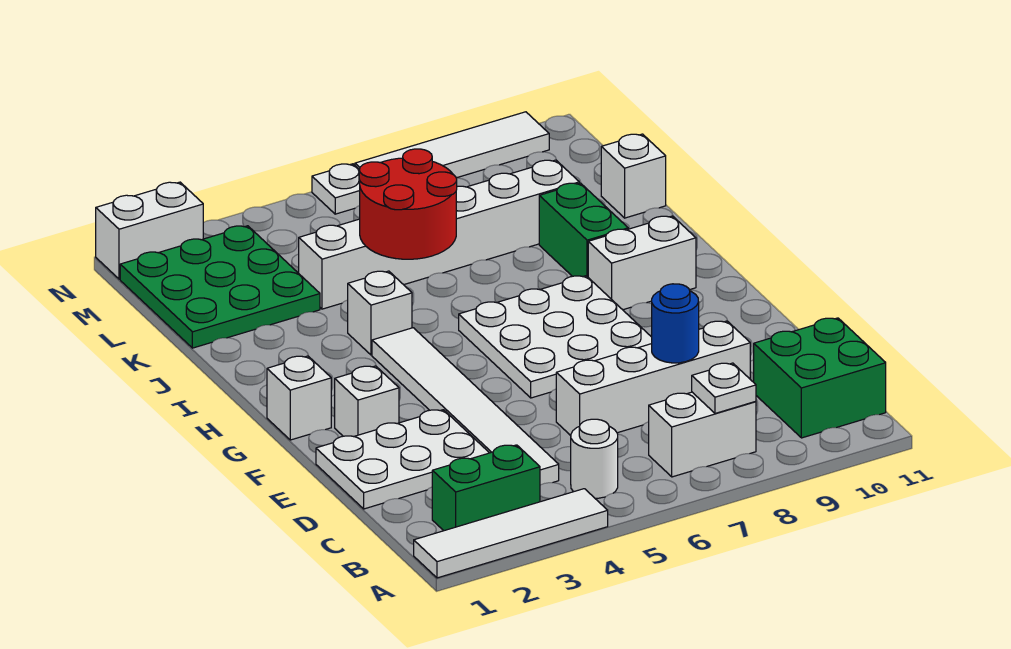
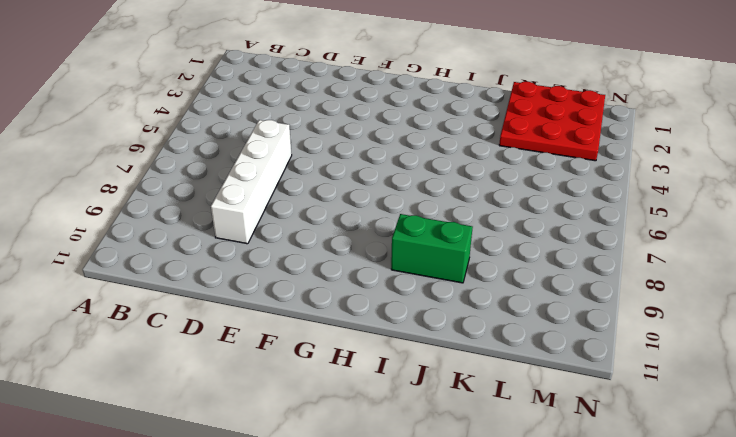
red 3x3 plate [499,82,605,161] -> green 3x3 plate [120,226,320,348]
none -> white 1x4 tile [414,489,608,578]
none -> green 1x2 brick [432,445,540,531]
none -> white 1x1 round brick [571,419,618,498]

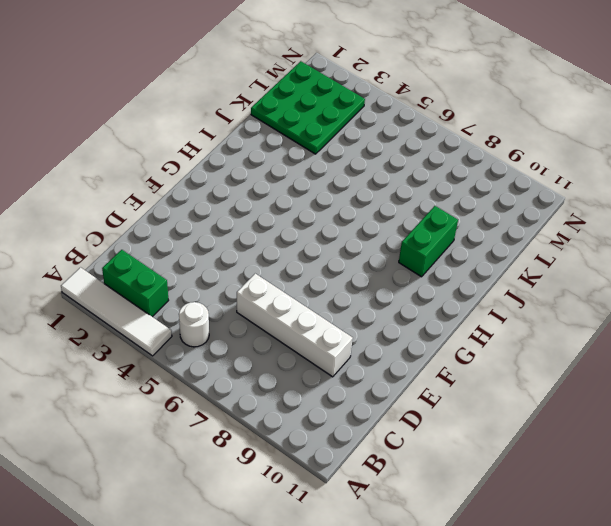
none -> white 1x2 brick [649,392,756,477]
none -> green 2x2 brick [754,318,886,438]
none -> white 1x6 tile [372,328,559,485]

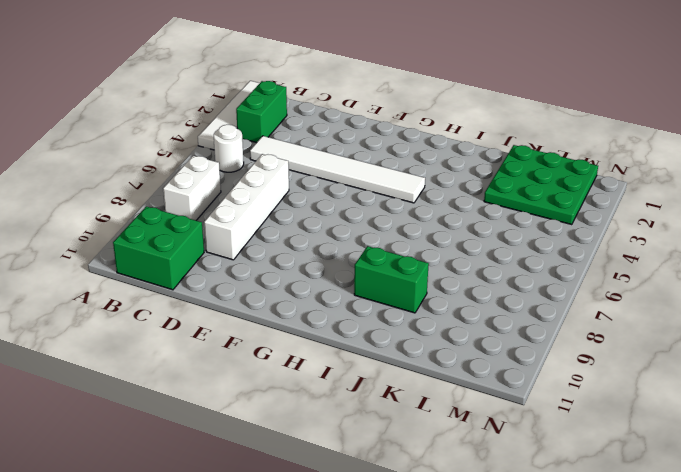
none -> white 2x3 plate [316,410,489,509]
none -> white 1x1 brick [335,366,399,437]
none -> white 3x3 plate [459,276,652,398]

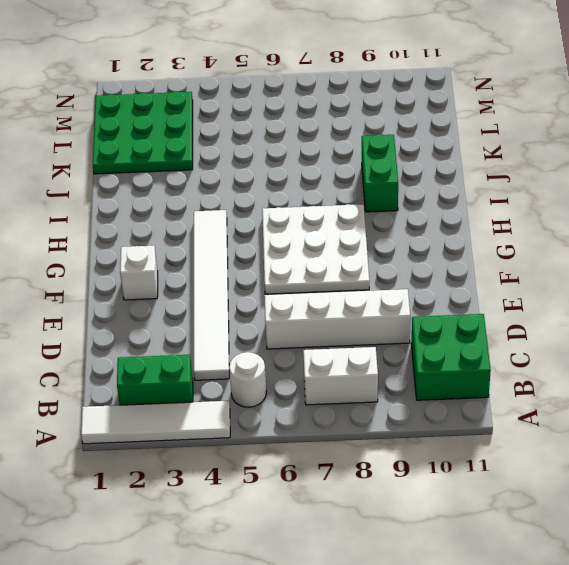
none -> white 2x3 plate [316,410,489,509]
none -> white 1x1 brick [267,356,331,440]
none -> white 1x2 brick [588,216,696,310]

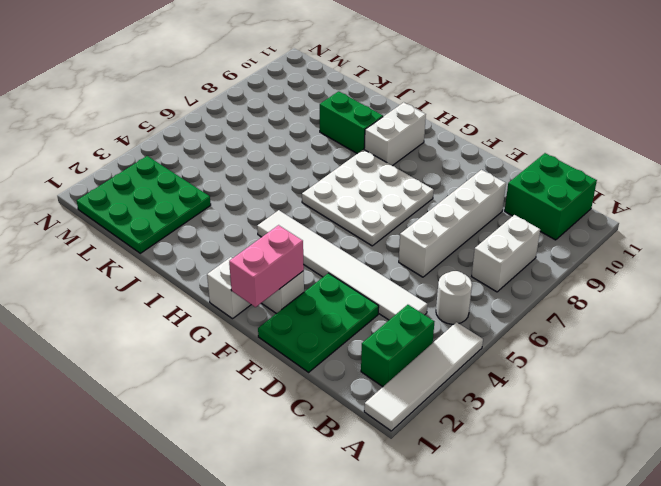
green 2x3 plate [258,273,379,372] -> white 2x3 plate [316,410,489,509]
pink 1x2 brick [229,225,304,307] -> none
none -> white 1x1 brick [348,271,412,355]
none -> white 1x6 brick [299,160,579,309]
none -> white 1x1 brick [601,134,666,218]

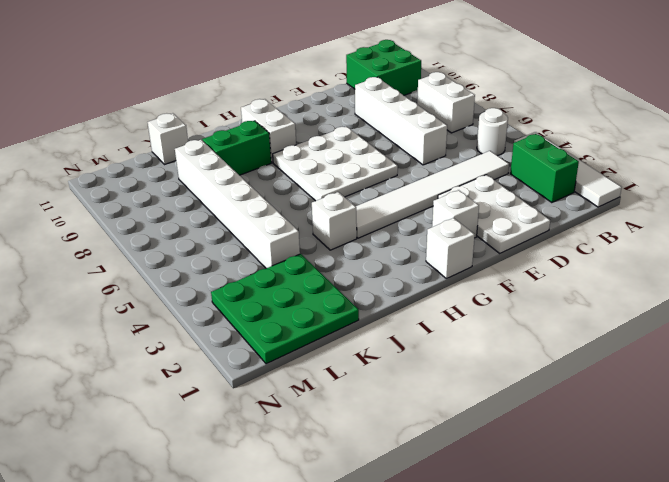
none -> white 1x2 brick [96,182,203,279]
none -> white 1x1 plate [312,164,360,214]
none -> white 1x4 tile [355,112,549,178]

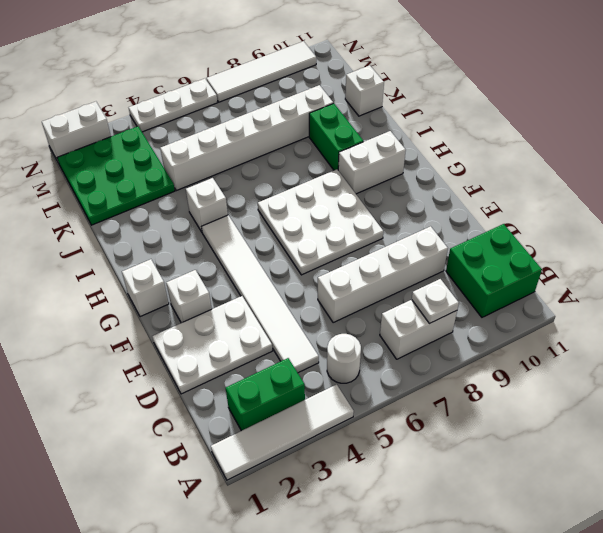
white 1x3 plate [129,79,217,132] -> white 1x1 plate [312,164,360,214]
none -> blue 1x1 round brick [652,284,699,363]
none -> red 2x2 round brick [359,149,457,259]

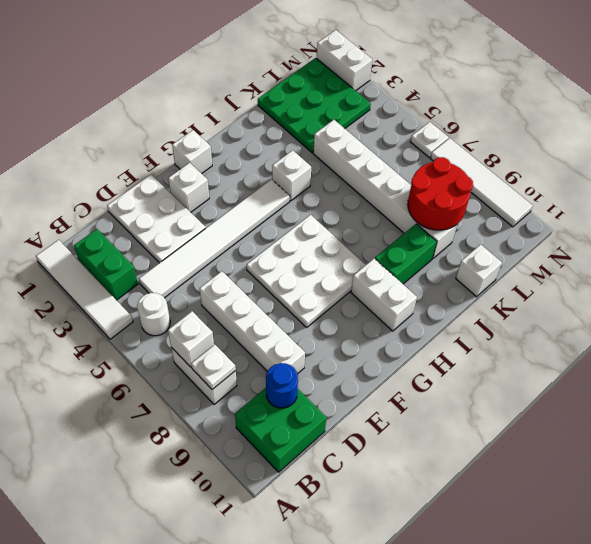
white 1x1 brick [168,311,214,367] -> none
blue 1x1 round brick [266,363,298,408] -> blue 1x1 round brick moved to [652,284,699,363]
red 2x2 round brick [408,157,473,230] -> red 2x2 round brick moved to [359,149,457,259]

